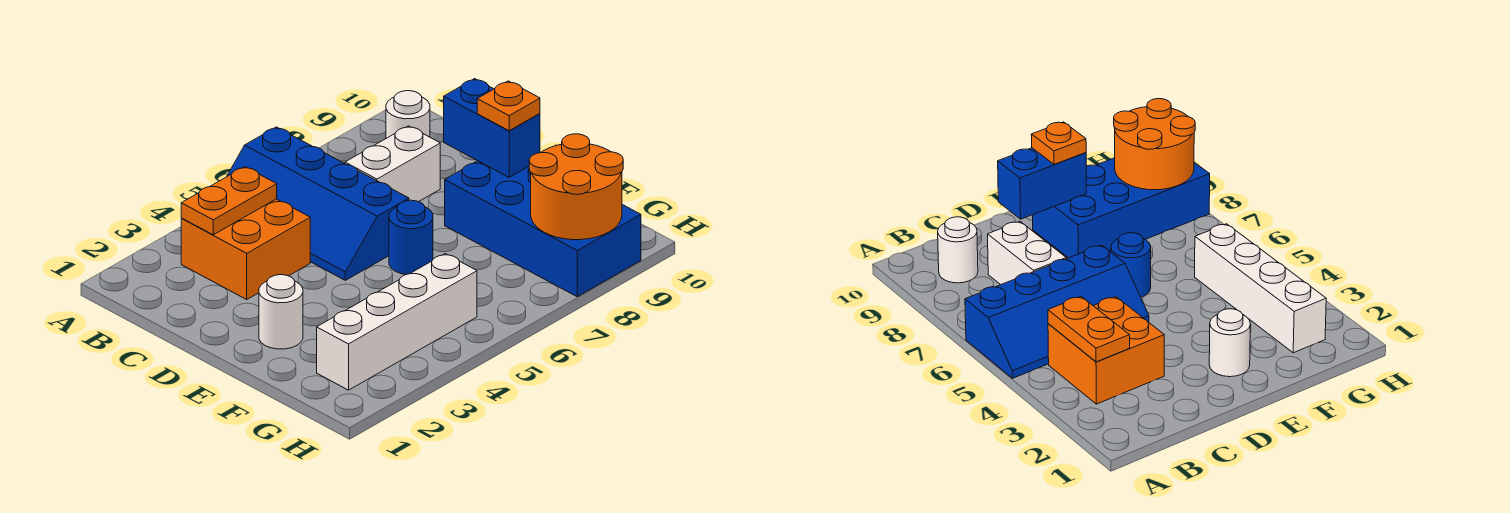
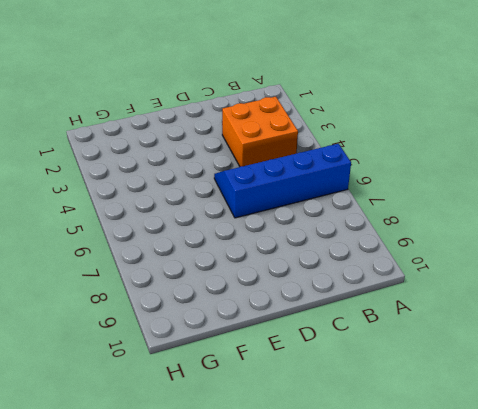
none -> white 1x1 round brick [386,91,430,138]
none -> white 1x2 brick [345,126,440,202]
none -> white 1x1 round brick [259,275,303,349]

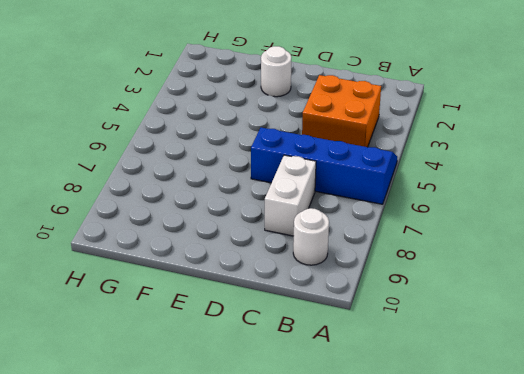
none -> blue 1x1 round brick [389,200,433,274]
none -> blue 2x4 brick [445,161,641,297]
none -> white 1x4 brick [317,254,477,390]

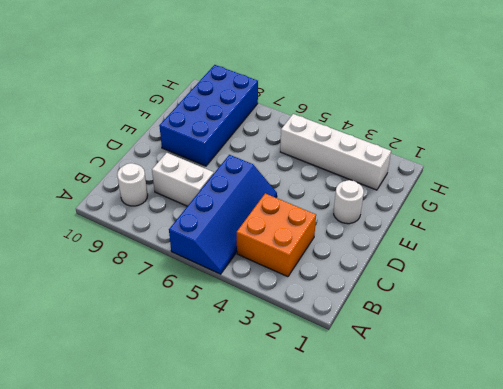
none -> blue 1x1 round brick [389,200,433,274]
none -> orange 1x2 plate [181,167,277,235]
none -> blue 1x2 brick [444,79,540,177]

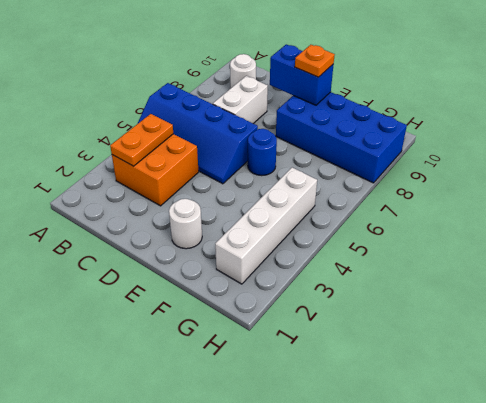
none -> orange 2x2 round brick [529,134,623,240]

